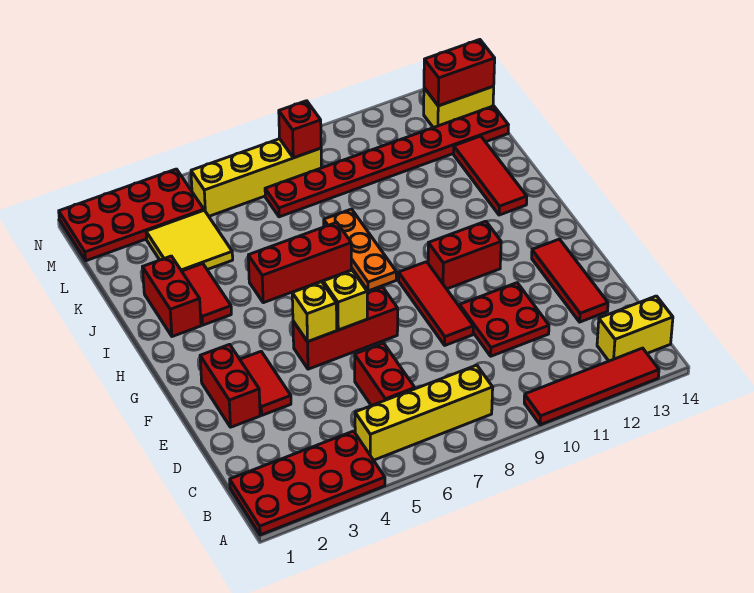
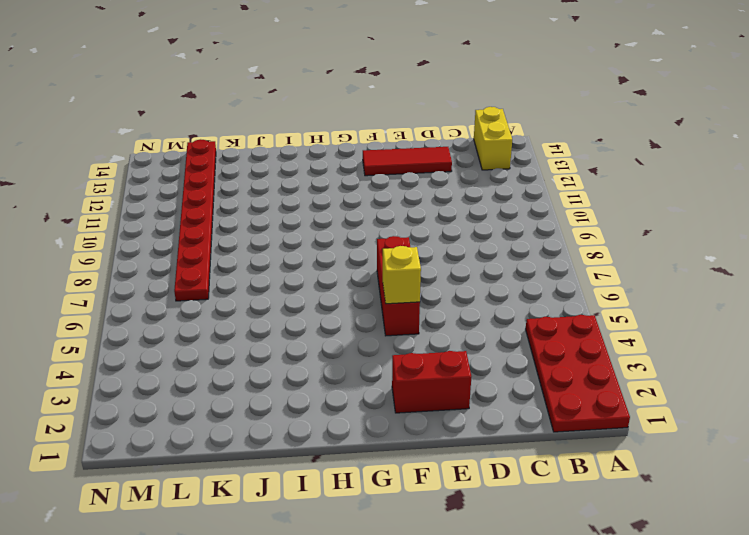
none -> red 1x4 tile [524,348,659,425]
none -> yellow 1x4 brick [355,365,493,460]
none -> red 1x2 brick [355,343,415,406]

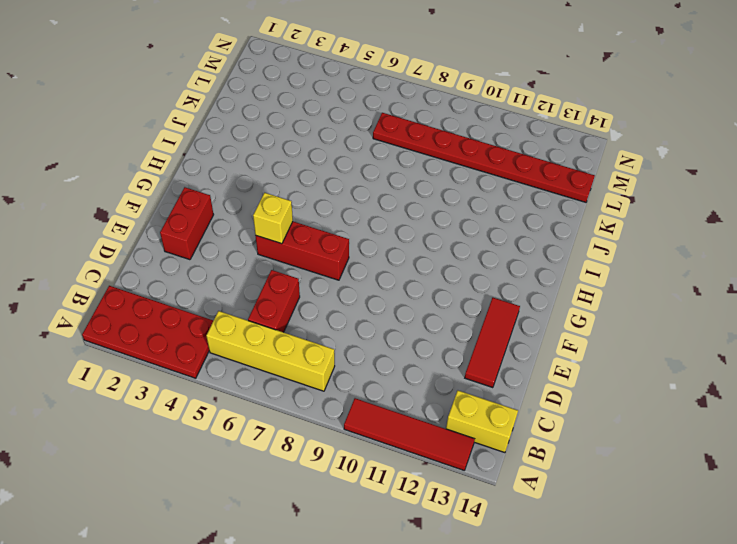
none -> red 2x2 plate [460,283,549,356]
none -> red 1x2 tile [240,352,291,415]
none -> red 1x3 tile [399,262,473,345]

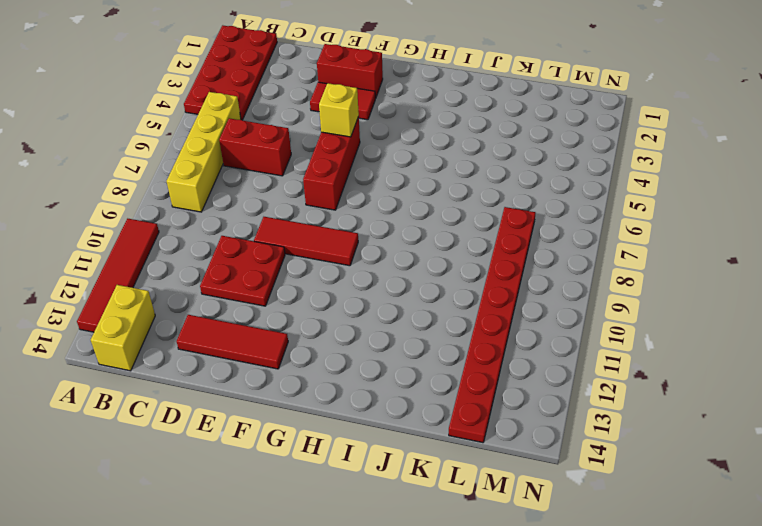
none -> red 1x2 brick [428,221,501,289]
none -> orange 1x3 plate [324,209,396,291]
none -> red 1x2 brick [142,256,201,337]

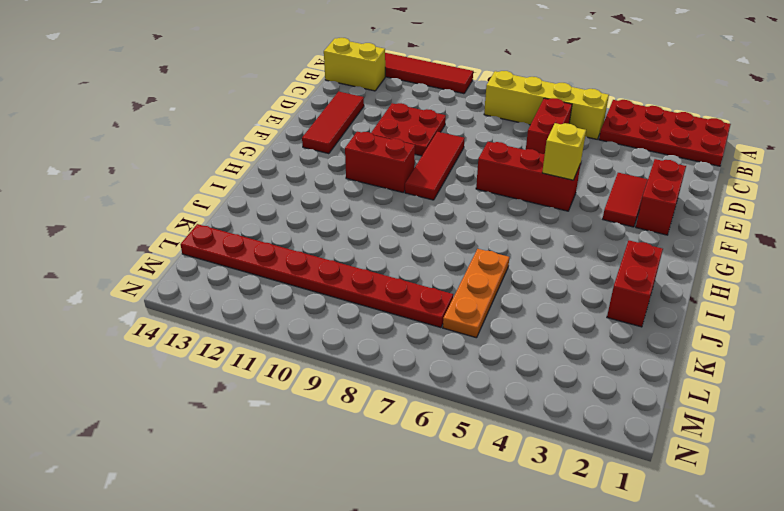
orange 1x3 plate [443,249,509,338] -> orange 1x3 plate moved to [324,209,396,291]
none -> red 1x2 tile [182,264,231,325]
none -> red 1x3 brick [248,222,351,303]
none -> red 1x3 tile [454,136,527,215]

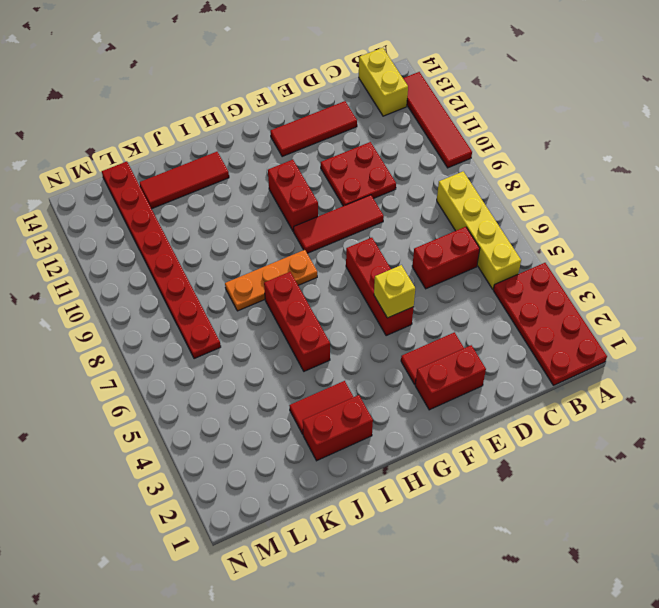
none -> yellow 2x2 tile [146,210,233,271]
none -> red 2x4 plate [59,169,204,261]
none -> yellow 1x4 brick [191,139,322,216]

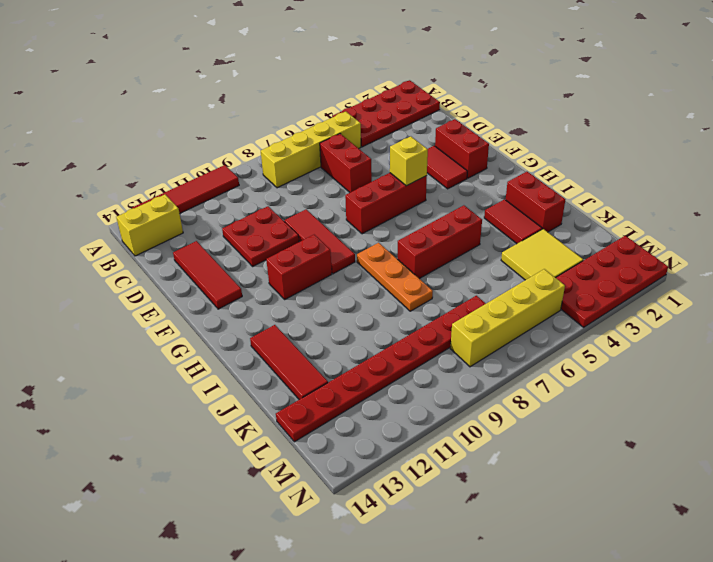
none -> yellow 1x2 brick [424,86,494,128]
none -> yellow 1x1 brick [323,271,367,330]
none -> red 1x1 brick [279,101,321,158]

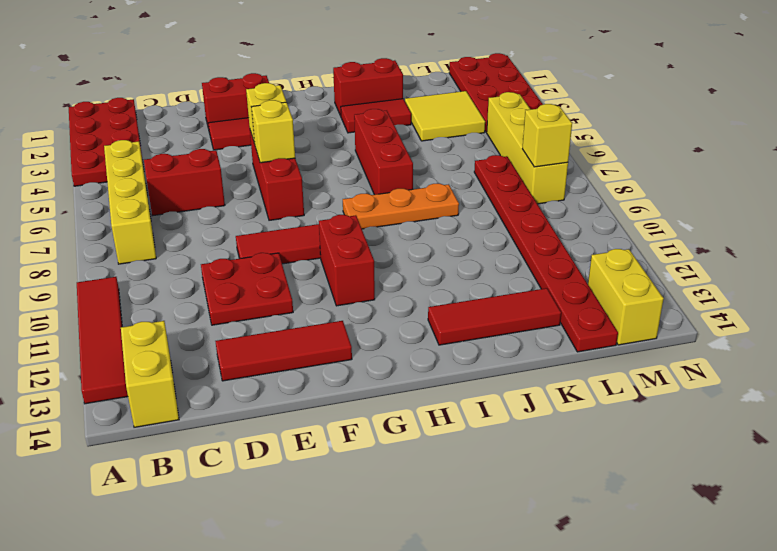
yellow 1x1 brick [522,104,572,167] -> red 1x1 brick [279,101,321,158]
none -> red 1x2 brick [424,40,495,106]

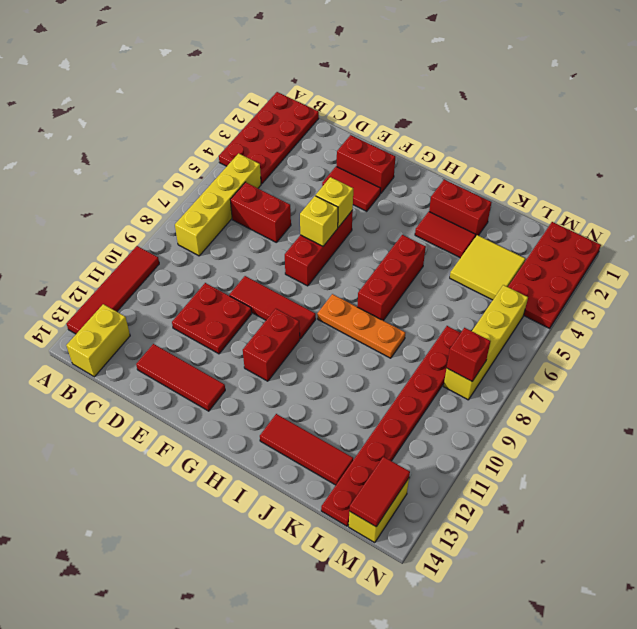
red 1x2 tile [349,457,410,527] -> red 1x2 brick [424,40,495,106]

